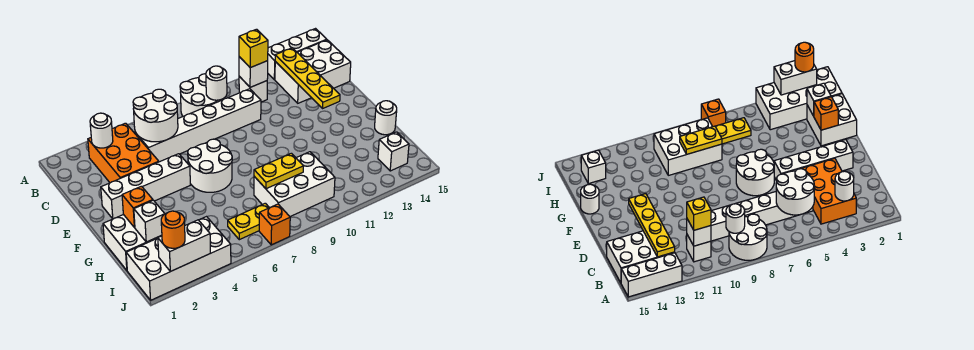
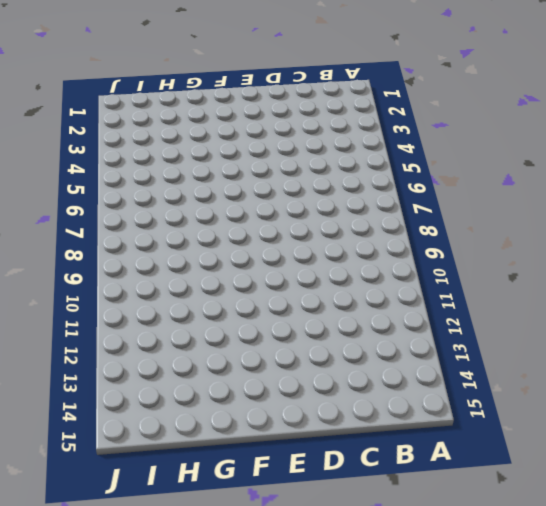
none -> white 2x2 round brick [180,74,223,116]
none -> white 1x3 brick [268,29,327,80]
none -> orange 2x3 brick [88,123,159,183]

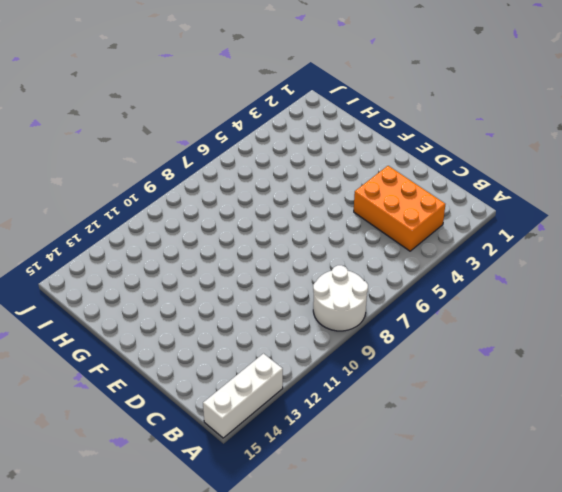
none -> white 1x1 brick [239,77,267,102]
none -> white 2x3 brick [275,40,351,103]
none -> white 1x6 brick [138,89,261,162]

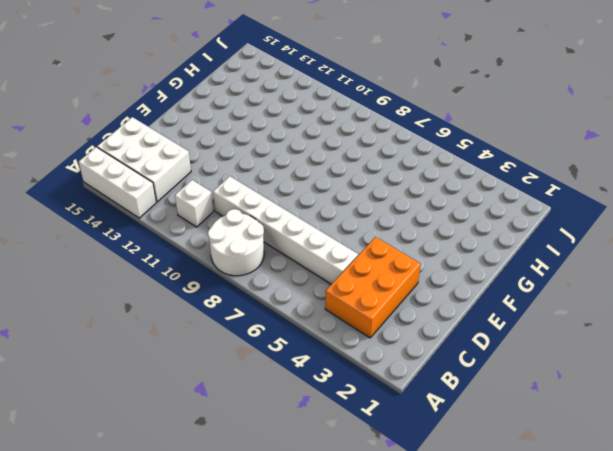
none -> white 1x4 brick [101,154,190,219]
none -> white 2x2 round brick [188,139,232,192]
none -> white 2x2 brick [103,214,162,270]

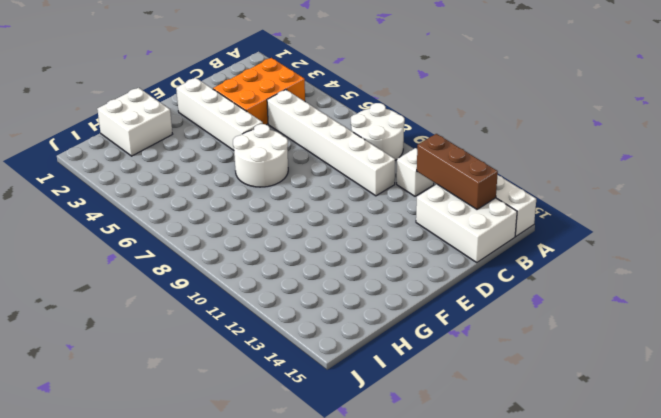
brown 1x3 brick [417,134,498,209] -> yellow 1x4 plate [275,48,340,108]
none -> white 1x1 round brick [375,101,397,135]
none -> white 2x3 brick [254,152,335,216]
none -> white 2x4 brick [126,217,231,300]

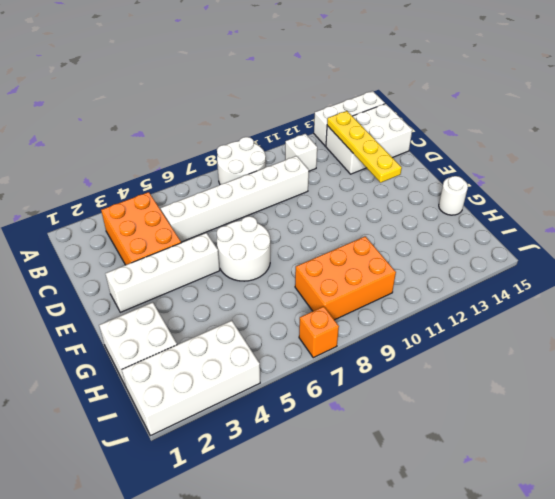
orange 2x3 brick [295,236,396,320] -> white 2x3 brick [254,152,335,216]
none -> yellow 1x2 plate [228,203,269,240]
none -> white 1x1 brick [378,132,409,171]
none -> white 1x1 round brick [90,113,113,148]

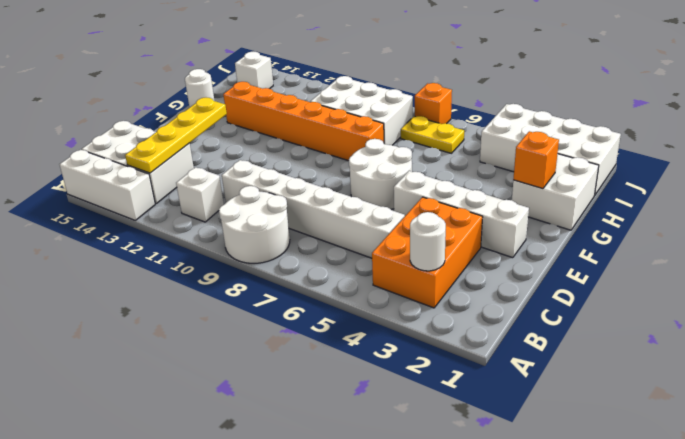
orange 1x6 brick [223,82,384,161] -> none
none -> white 2x2 round brick [133,89,178,142]
none -> white 1x1 round brick [206,66,227,100]
none -> white 1x1 brick [239,57,268,87]

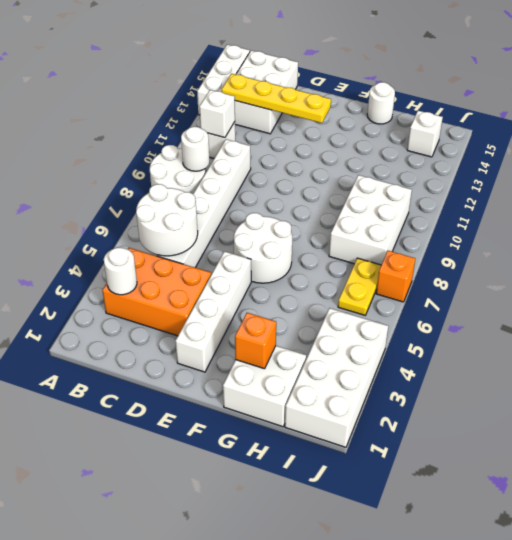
none -> white 1x1 brick [134,200,165,242]
none -> yellow 1x2 plate [254,153,303,189]
none -> white 1x2 brick [158,220,210,272]

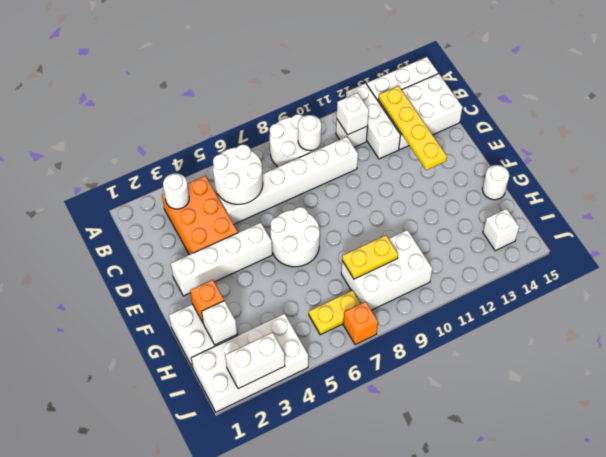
white 1x3 brick [346,83,400,159] -> none
none -> yellow 1x1 brick [239,29,268,68]
none -> orange 1x1 round brick [161,211,185,248]

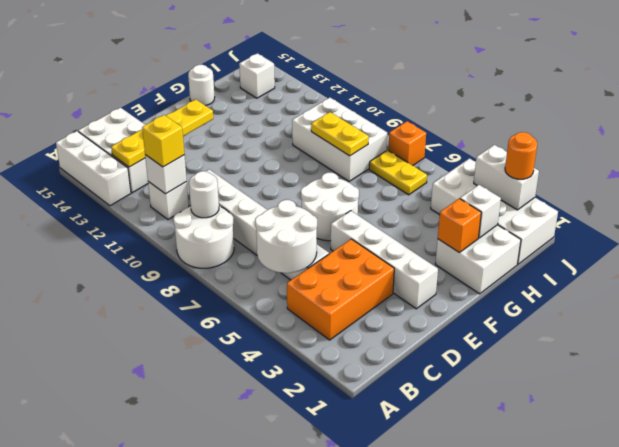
none -> white 1x1 round brick [90,113,113,148]

